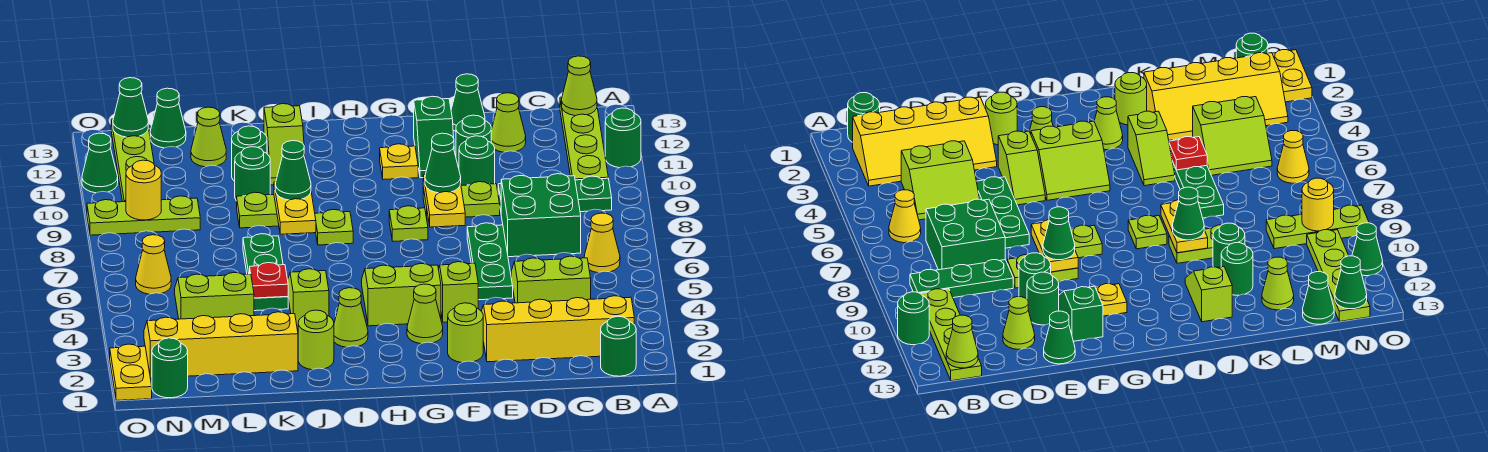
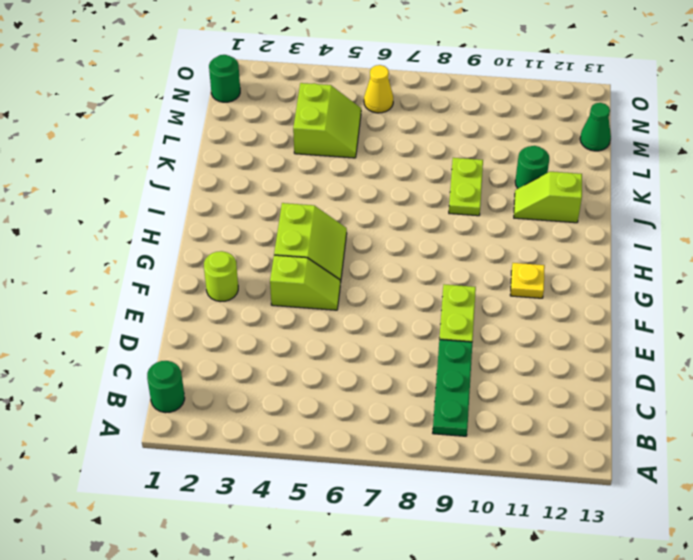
none -> green 1x1 round brick [605,108,641,168]
none -> yellow 2x4 slope [482,296,634,362]
none -> yellow 1x1 cone [584,213,620,273]
none -> lime 1x4 plate [560,97,608,180]

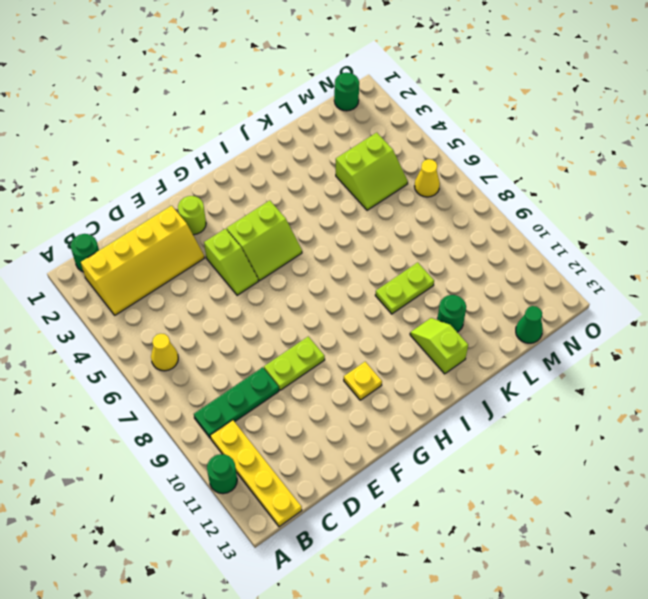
yellow 1x4 plate [210,420,302,527] -> lime 1x4 plate [560,97,608,180]
none -> lime 2x2 slope [511,256,591,303]
none -> green 2x2 brick [501,174,581,257]
none -> lime 1x1 cone [491,93,526,152]
none -> green 1x3 plate [467,223,513,300]

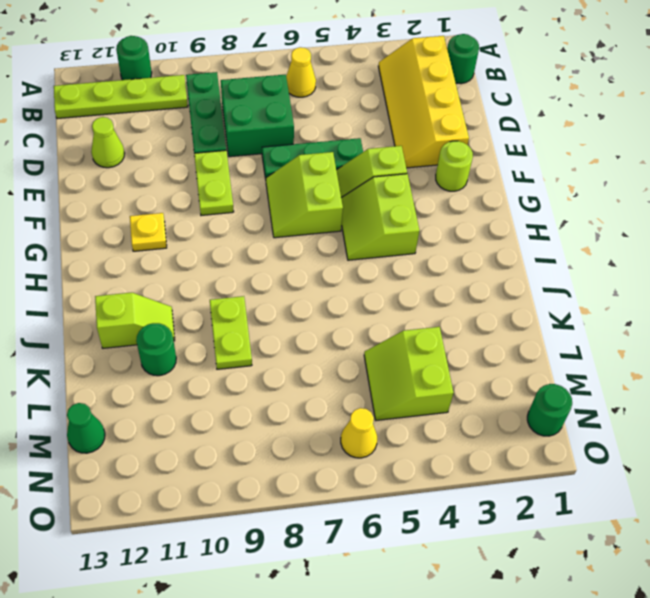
lime 2x2 slope [266,152,343,238] -> lime 2x2 slope moved to [511,256,591,303]
none -> green 1x1 round brick [459,136,495,185]
none -> green 1x1 round brick [456,115,491,168]
none -> green 1x1 cone [451,74,485,131]
none -> green 1x2 slope [414,96,454,178]

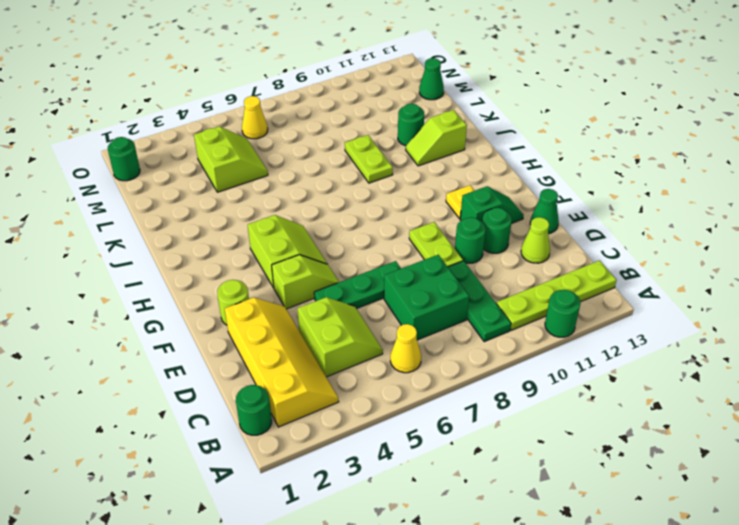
green 1x2 slope [460,186,524,224] -> green 1x2 slope turned to [414,96,454,178]
none -> lime 1x1 cone [407,284,443,344]
none -> lime 1x1 plate [389,206,428,241]
none -> lime 1x1 cone [334,288,368,347]
none -> lime 1x1 plate [315,210,353,245]

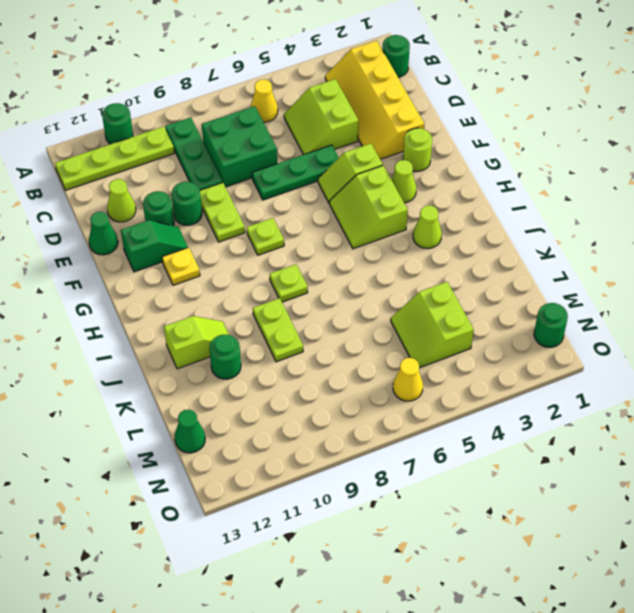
none -> lime 1x1 round brick [298,310,334,370]
none -> lime 1x2 slope [288,269,329,329]
none -> yellow 2x4 slope [144,312,298,378]
none -> green 1x3 plate [243,234,288,311]

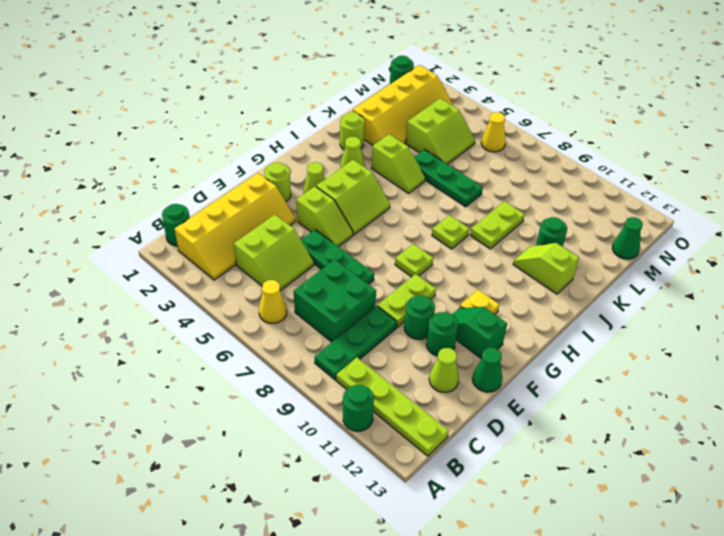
none -> green 1x1 round brick [235,147,270,201]
none -> lime 1x1 cone [191,107,226,167]
none -> lime 1x3 plate [87,196,200,235]
none -> lime 1x4 plate [111,119,154,202]

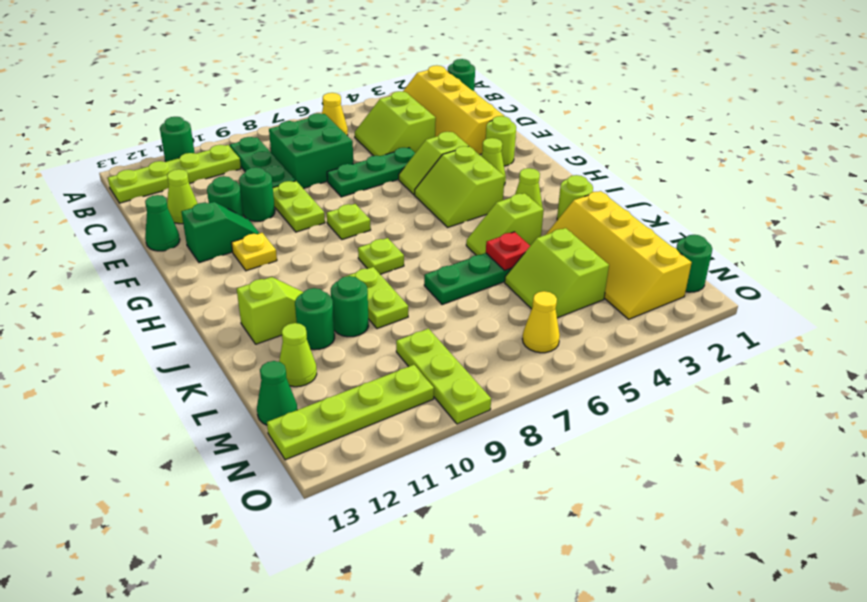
none -> yellow 1x2 plate [110,344,152,400]
none -> green 1x1 cone [82,133,118,193]
none -> lime 1x1 cone [562,56,597,116]
none -> yellow 1x2 plate [423,175,465,227]

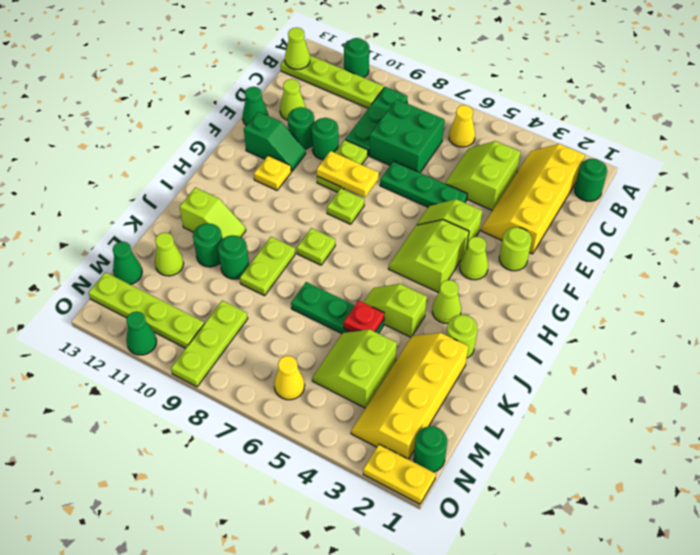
none -> yellow 1x2 plate [274,182,316,234]
none -> yellow 1x1 round brick [126,160,161,220]
none -> green 1x1 cone [113,78,148,137]
none -> green 1x1 cone [425,133,461,193]

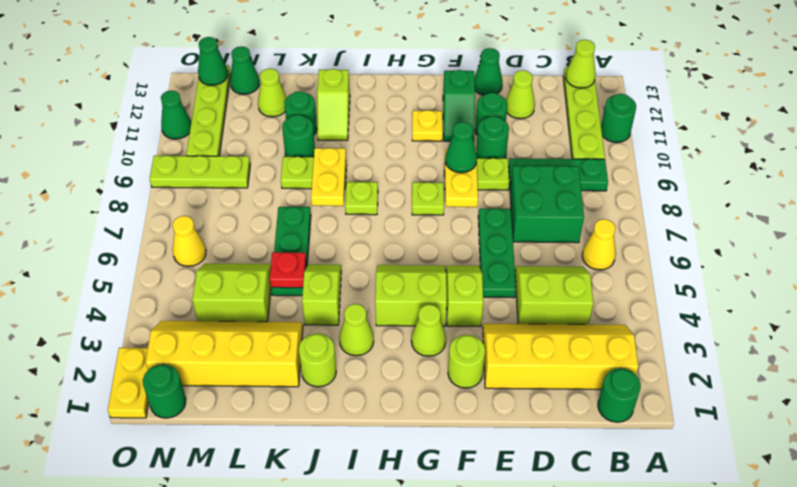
none -> yellow 1x1 round brick [126,160,161,220]
none -> green 1x1 cone [275,141,311,200]

